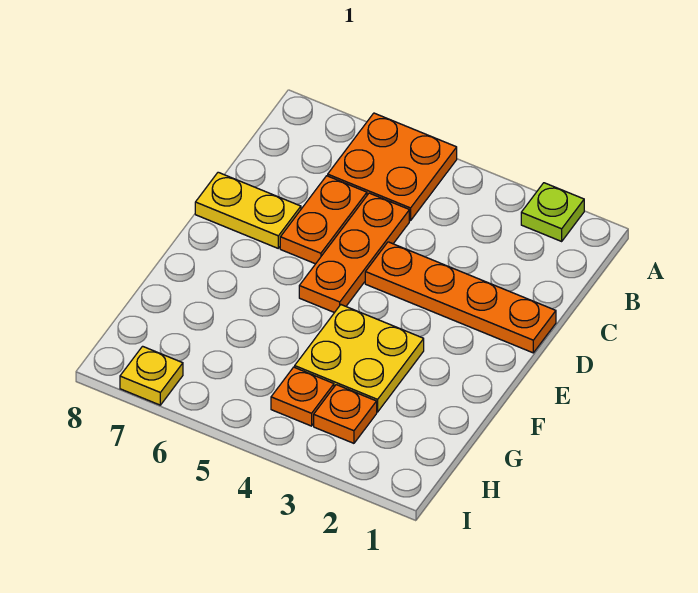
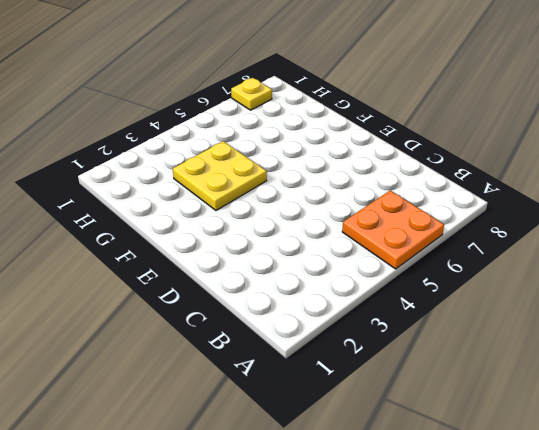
none -> lime 1x1 plate [521,183,584,241]
none -> orange 1x3 plate [299,193,409,313]

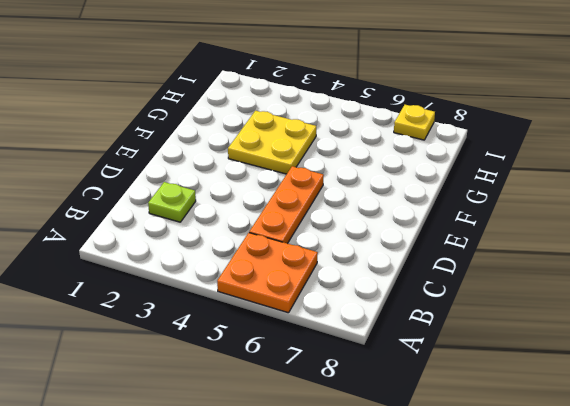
lime 1x1 plate [148,182,196,222] -> lime 1x1 plate moved to [521,183,584,241]
none -> orange 1x2 plate [280,176,367,264]
none -> orange 1x4 plate [365,242,556,353]

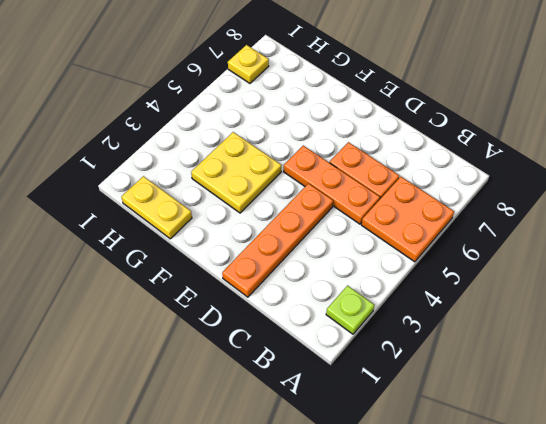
yellow 1x2 plate [122,176,192,239] -> yellow 1x2 plate turned to [195,172,301,248]
none -> orange 1x1 plate [314,385,377,443]
none -> orange 1x1 plate [271,367,334,426]

